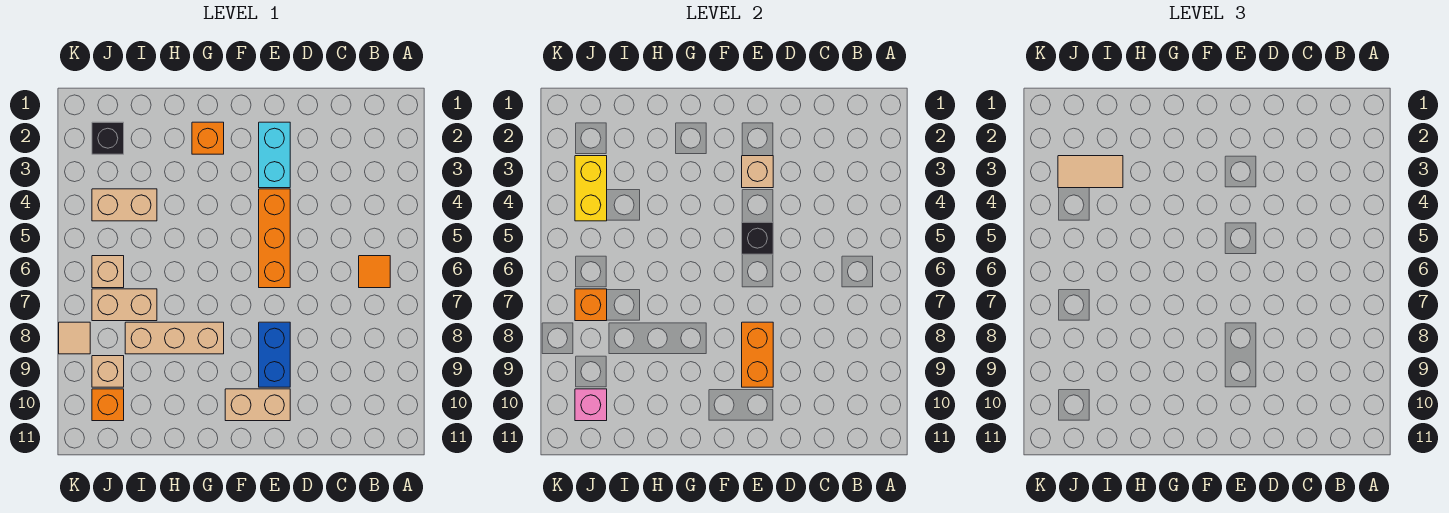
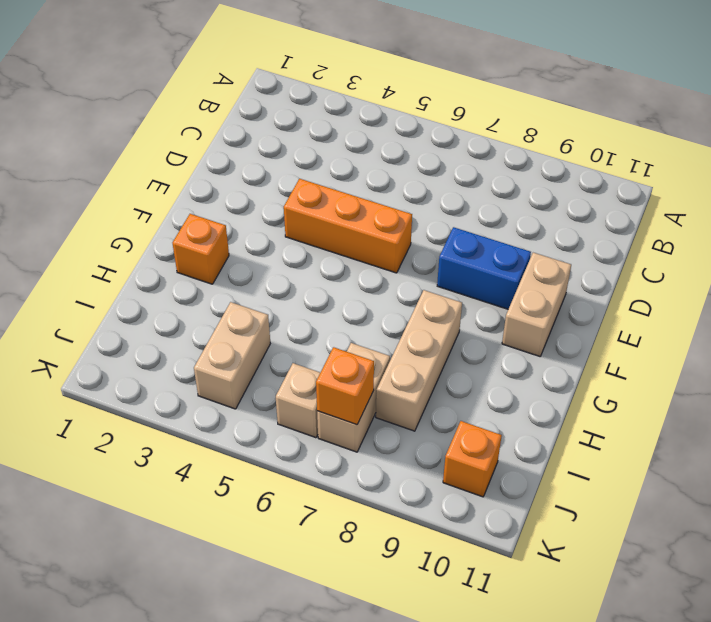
none -> orange 1x1 tile [359,256,390,288]
none -> cyan 1x2 brick [259,122,290,188]
none -> black 1x1 brick [92,122,124,154]

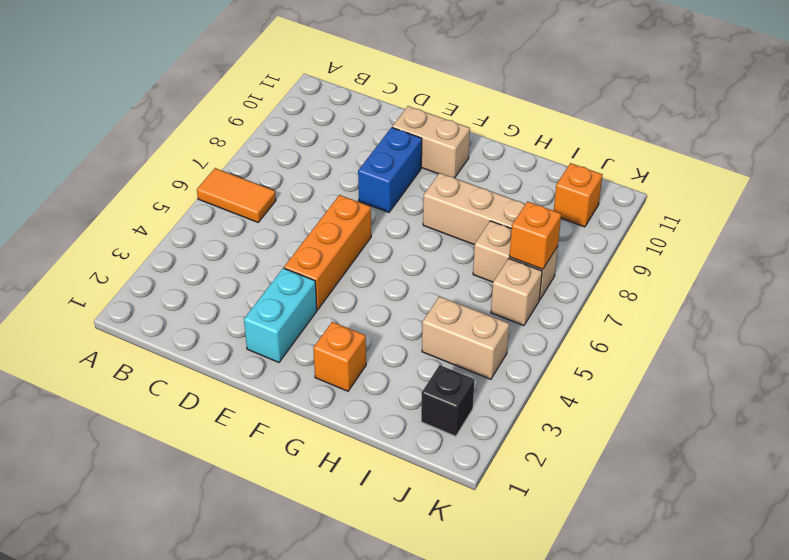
orange 1x2 tile [197,168,276,222] -> orange 1x1 tile [359,256,390,288]
none -> tan 1x1 brick [92,356,124,387]
none -> tan 1x1 tile [59,322,90,354]
none -> tan 1x1 brick [742,156,773,188]

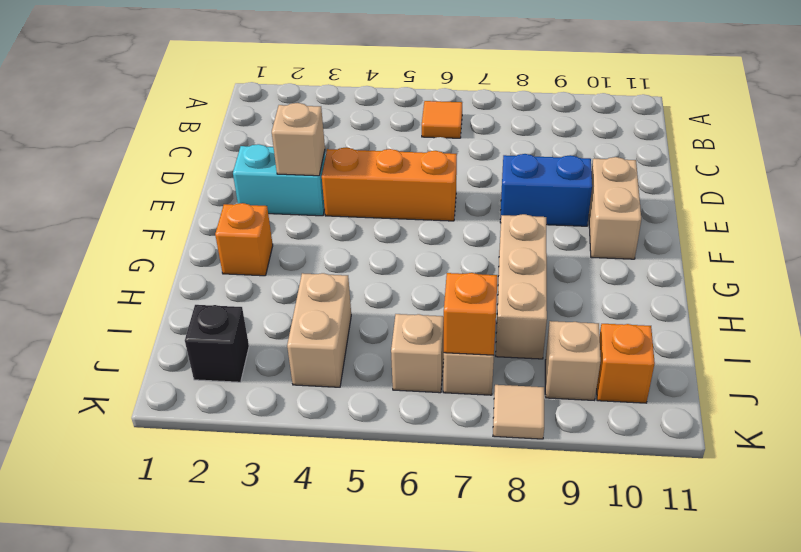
none -> black 1x1 brick [742,222,773,254]
none -> orange 1x2 brick [742,322,773,387]
none -> yellow 1x2 brick [575,156,607,221]

